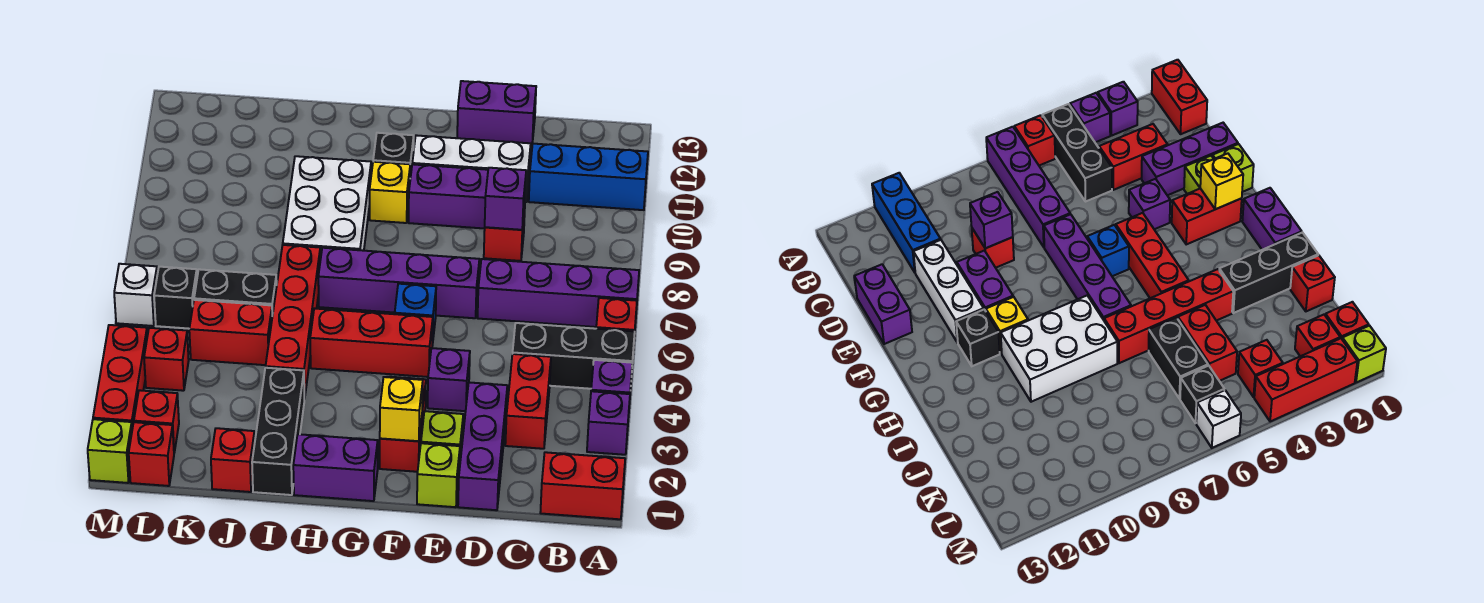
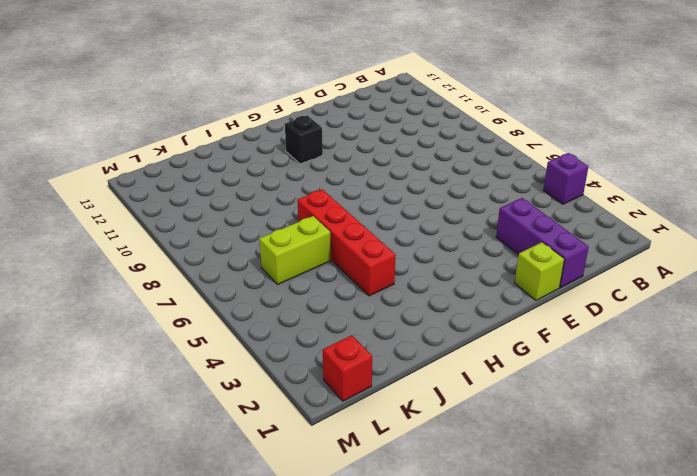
lime 1x2 brick [259,216,331,285] -> black 1x2 brick [194,269,277,316]
none -> red 1x2 brick [540,452,625,519]
none -> purple 1x1 brick [587,391,630,455]
none -> black 1x3 brick [513,323,635,389]
none -> red 1x1 brick [596,298,637,336]

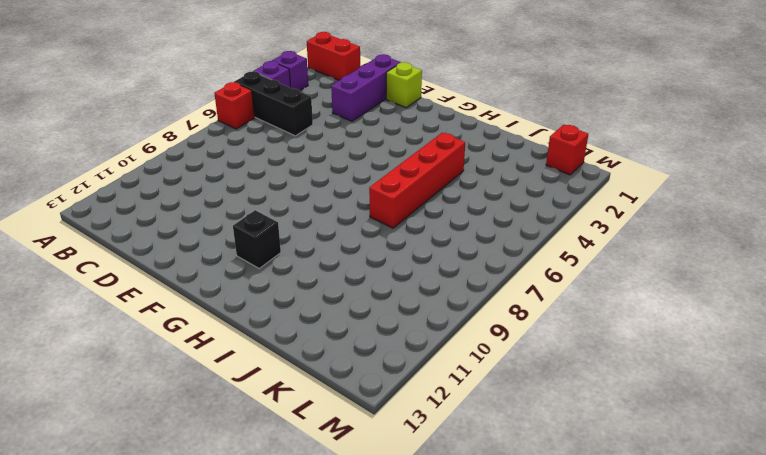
none -> purple 1x4 brick [478,259,639,327]
none -> blue 1x3 brick [529,144,648,210]
none -> red 1x2 brick [505,354,551,449]
none -> red 1x1 brick [484,208,525,261]

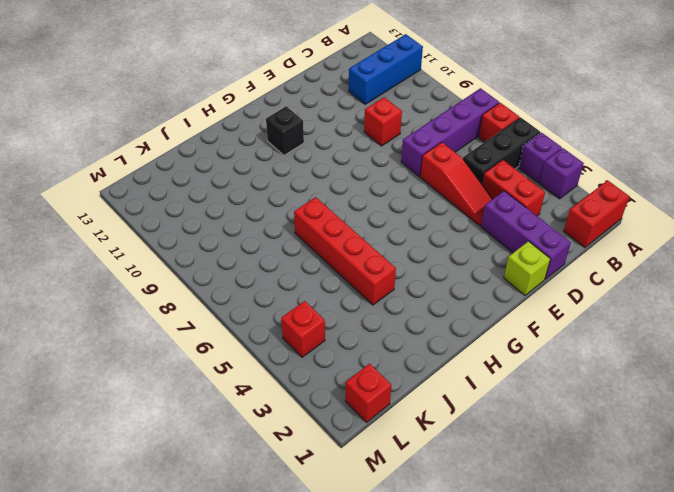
red 1x3 slope [420,142,493,226] -> none
none -> white 1x3 brick [412,135,531,202]
none -> purple 1x2 brick [457,81,536,144]
none -> lime 1x1 brick [421,411,463,470]
none -> purple 1x1 brick [428,348,470,411]

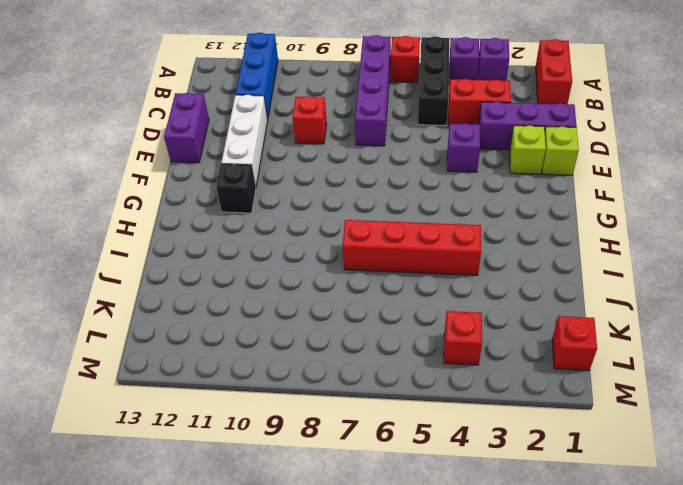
none -> purple 1x4 brick [318,248,479,318]
none -> purple 1x2 brick [409,164,488,229]
none -> red 1x2 brick [380,377,426,472]
none -> red 1x3 brick [310,308,433,377]

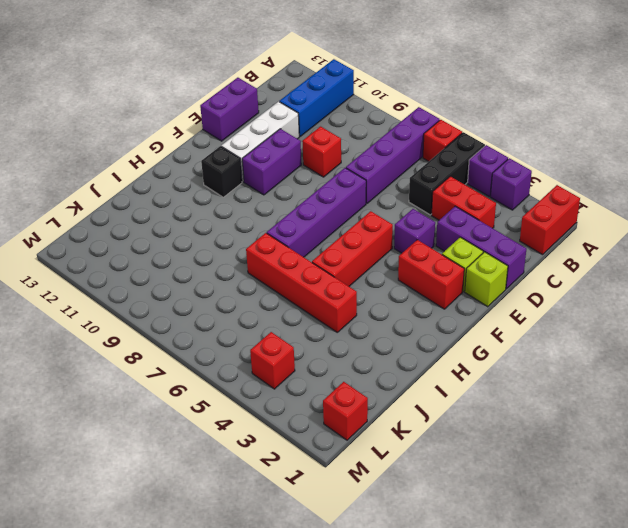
none -> blue 1x1 brick [395,284,436,346]
none -> purple 1x2 brick [293,434,378,501]
none -> yellow 1x1 brick [370,162,410,223]
none -> white 2x3 brick [283,156,371,260]

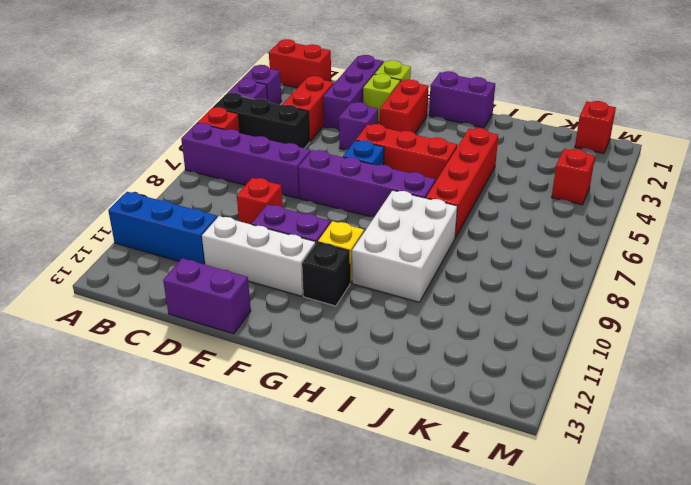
none -> black 1x3 brick [252,368,304,495]
none -> red 1x1 brick [211,428,255,492]
none -> red 1x2 brick [189,300,272,365]
none -> black 1x2 brick [194,269,277,316]

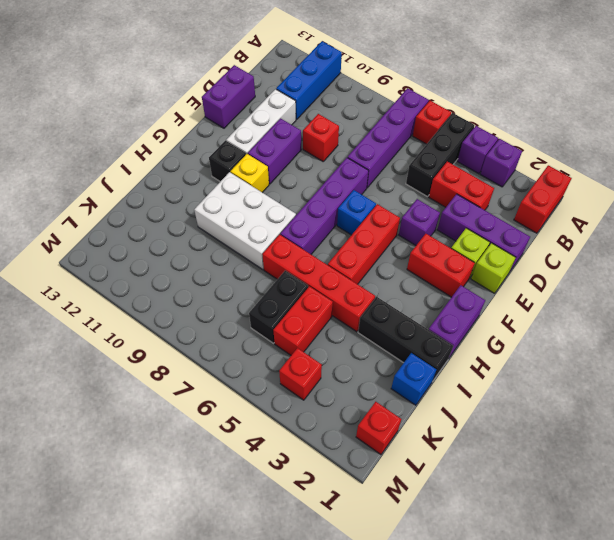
blue 1x1 brick [391,353,436,405] -> red 1x1 brick [211,428,255,492]
none -> red 1x1 brick [134,390,179,452]
none -> black 1x1 brick [154,267,197,329]
none -> lime 1x1 brick [88,419,132,483]
none -> red 1x3 brick [93,325,147,429]

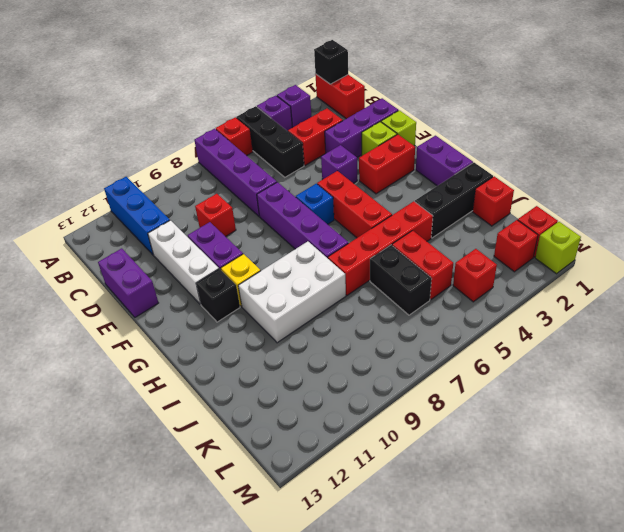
black 1x1 brick [314,40,348,84] -> black 1x1 brick moved to [154,267,197,329]
none -> red 1x3 brick [93,325,147,429]
none -> white 1x1 brick [114,264,157,326]
none -> purple 1x1 brick [485,168,526,230]
none -> yellow 1x1 brick [380,377,423,441]

